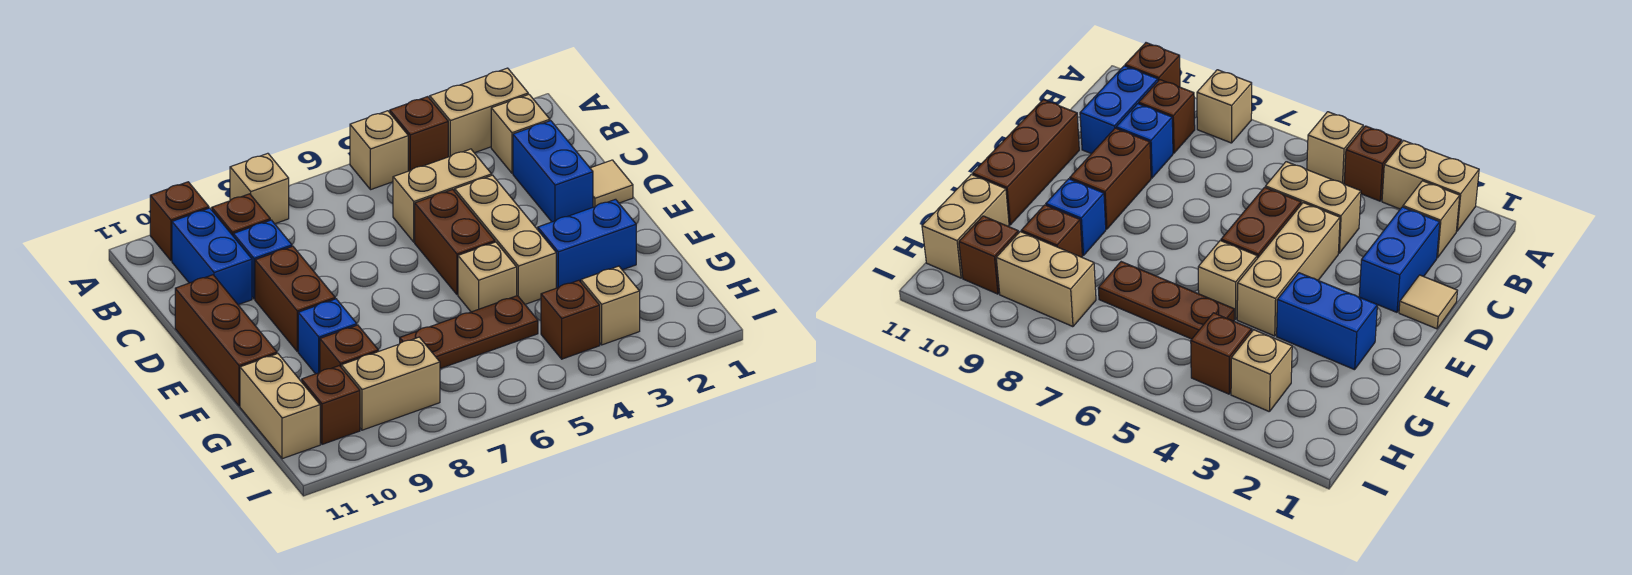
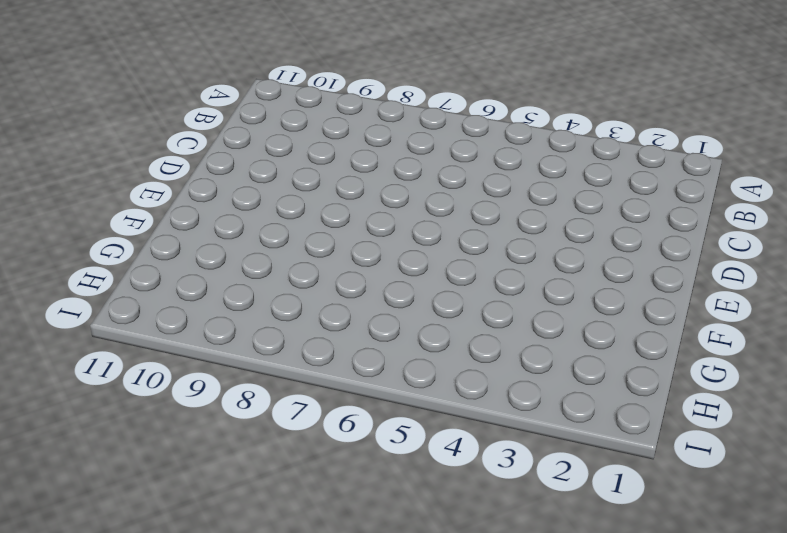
none -> tan 1x2 brick [430,68,528,157]
none -> brown 1x1 brick [390,97,448,171]
none -> tan 1x1 brick [350,111,408,190]

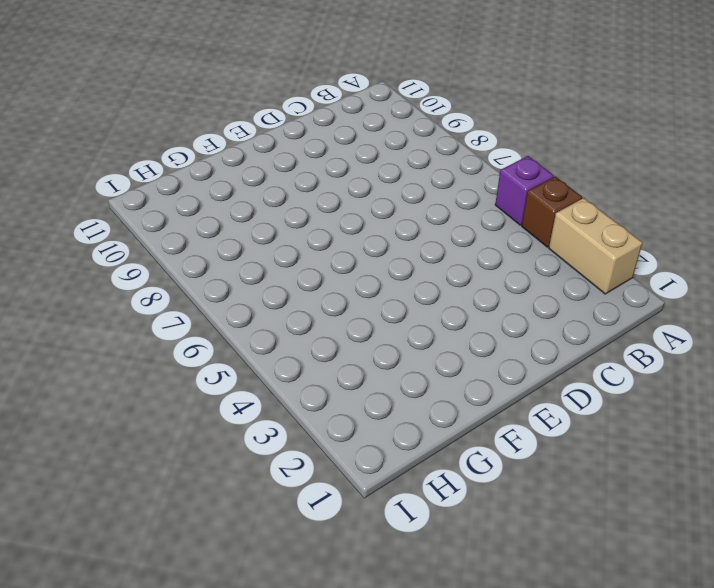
purple 1x1 brick [495,156,554,225] -> tan 1x1 brick [350,111,408,190]
none -> tan 1x1 brick [230,153,289,224]
none -> brown 1x1 brick [150,182,209,261]
none -> tan 1x1 brick [491,94,550,173]

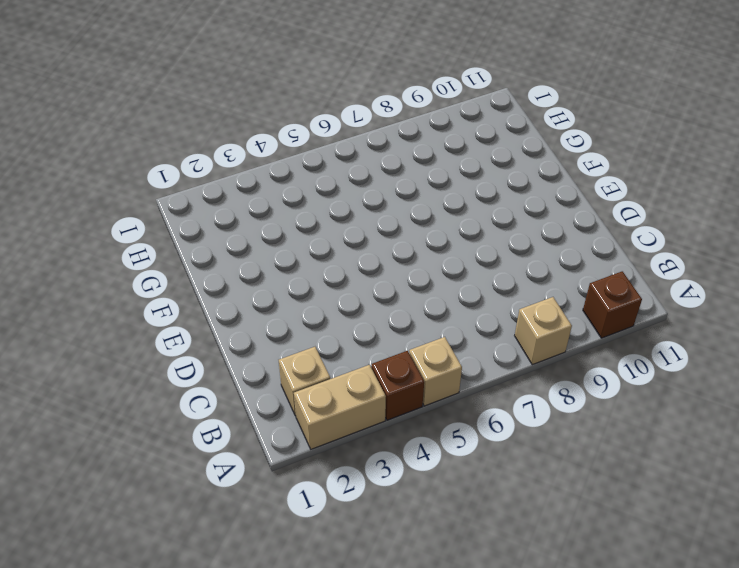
none -> brown 1x1 brick [212,194,270,235]
none -> blue 1x2 brick [172,208,252,305]
none -> blue 1x2 brick [513,121,593,222]

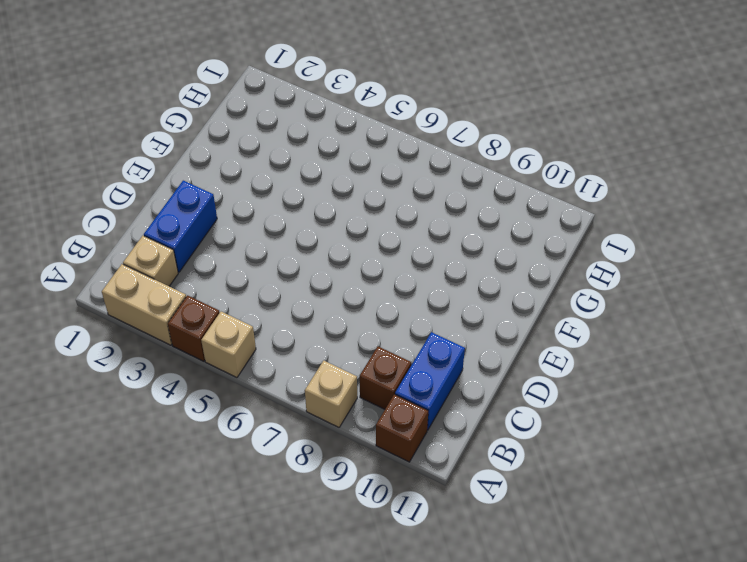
none -> tan 1x2 brick [393,149,492,242]
none -> blue 1x1 brick [233,220,292,299]
none -> tan 1x1 tile [590,160,633,207]

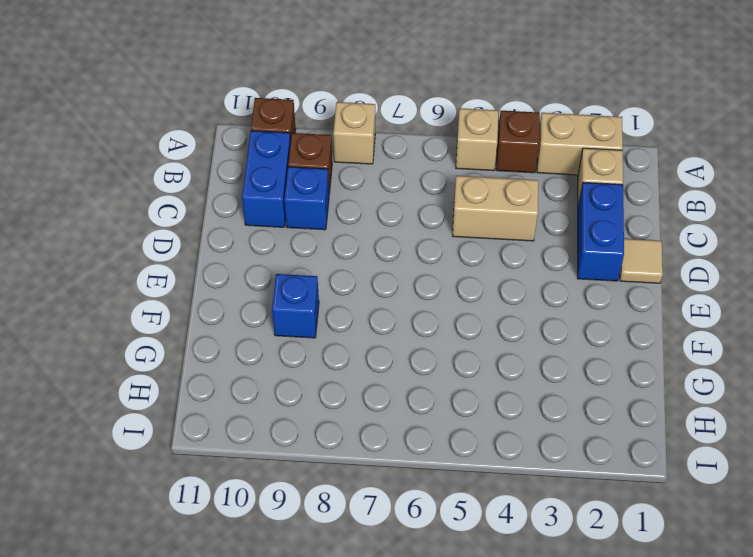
none -> tan 1x3 brick [455,175,556,304]
none -> brown 1x2 brick [415,190,495,295]
none -> brown 1x2 brick [255,246,335,351]

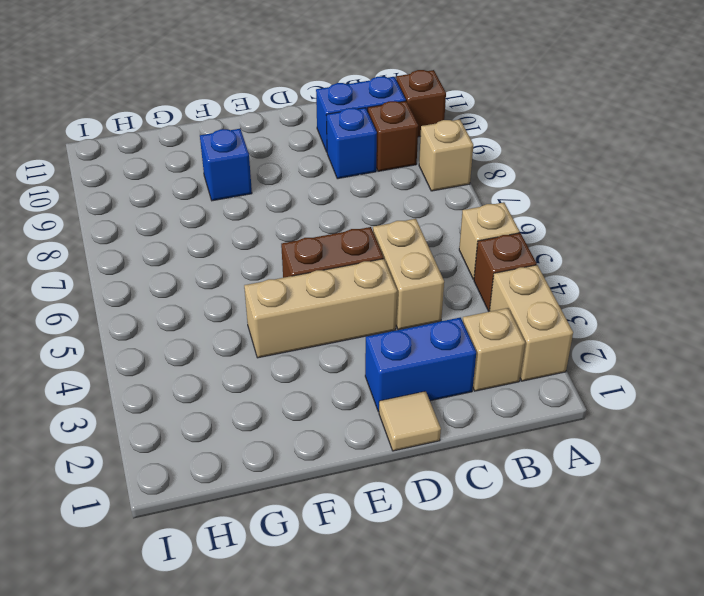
none -> brown 1x2 brick [255,246,335,351]
none -> brown 1x3 brick [175,275,277,406]
none -> blue 1x2 brick [538,199,636,288]

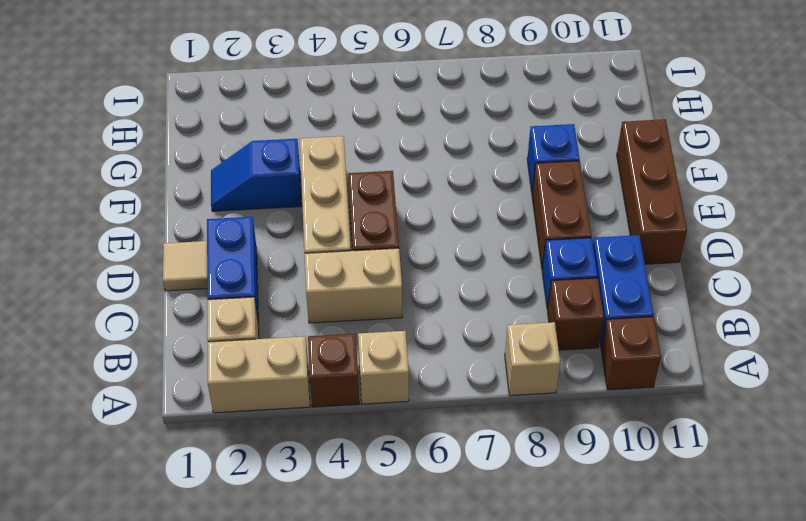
blue 1x2 slope [211,139,302,211] -> blue 1x2 brick [538,199,636,288]
none -> tan 1x1 brick [458,242,517,312]
none -> brown 1x3 plate [400,296,538,369]
none -> brown 1x1 brick [320,325,378,372]

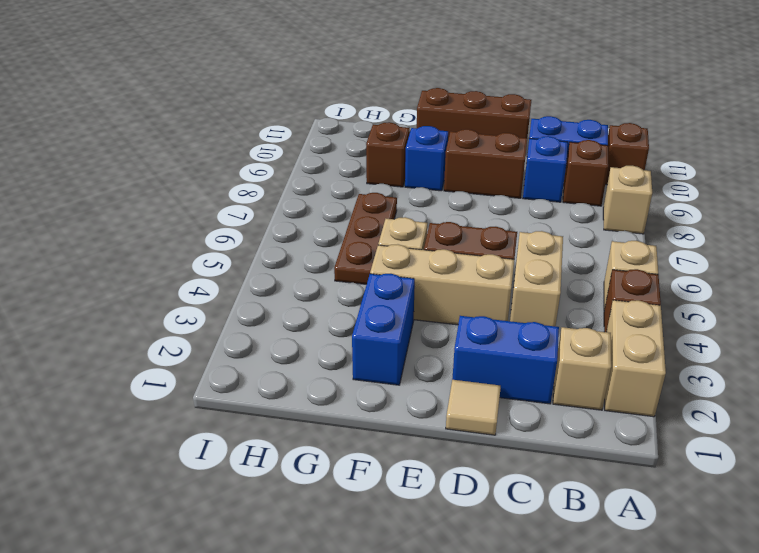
none -> tan 1x2 brick [240,354,320,459]
none -> tan 1x1 brick [581,266,640,345]
none -> brown 1x1 brick [541,280,600,359]

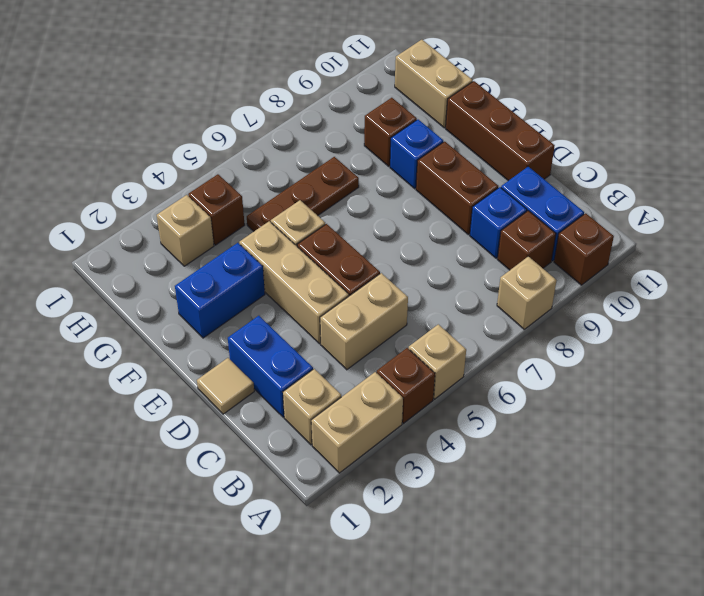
none -> tan 1x2 brick [341,337,440,430]
none -> brown 1x1 brick [302,366,360,444]

